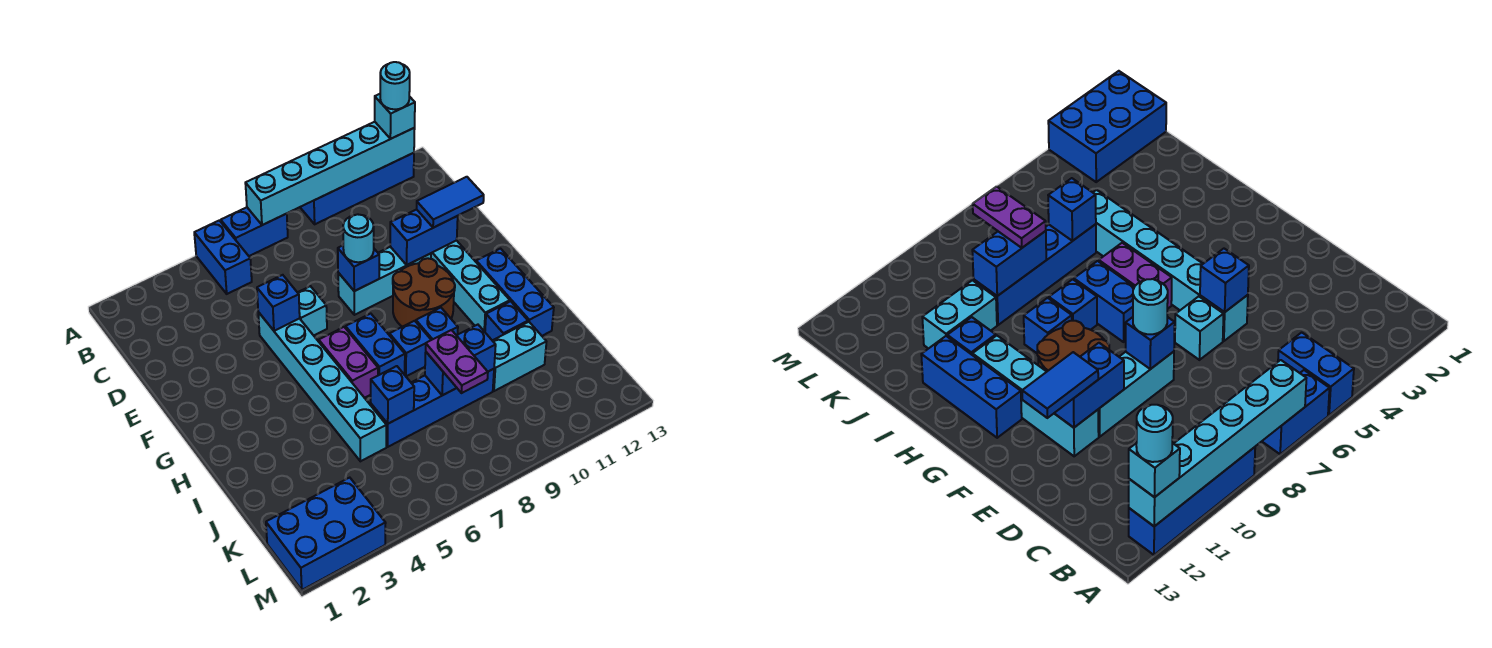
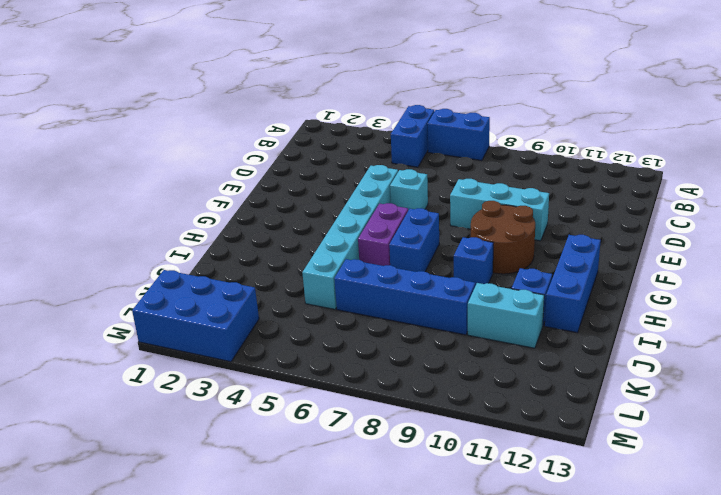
none -> blue 1x4 brick [300,153,414,224]
none -> cyan 1x4 brick [431,240,510,332]
none -> blue 1x1 brick [389,321,431,376]

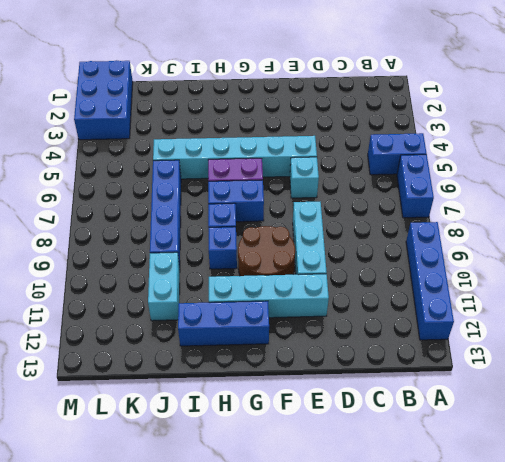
none -> blue 1x1 brick [485,301,528,340]
none -> cyan 1x6 brick [245,122,415,225]
none -> blue 1x1 brick [257,275,300,331]

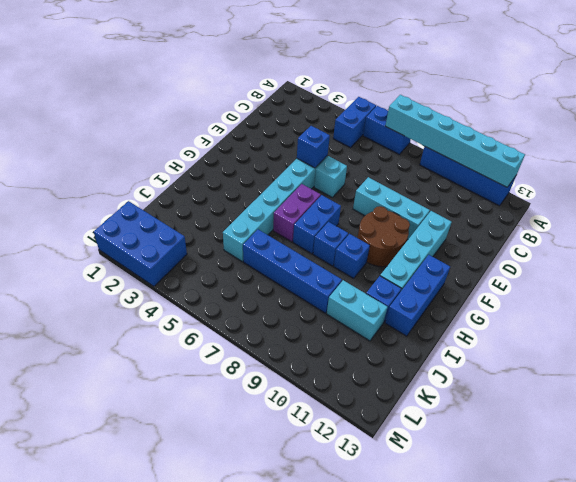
none -> blue 1x1 brick [338,245,379,291]
none -> blue 1x2 brick [390,209,458,265]
none -> blue 1x1 brick [371,366,414,424]

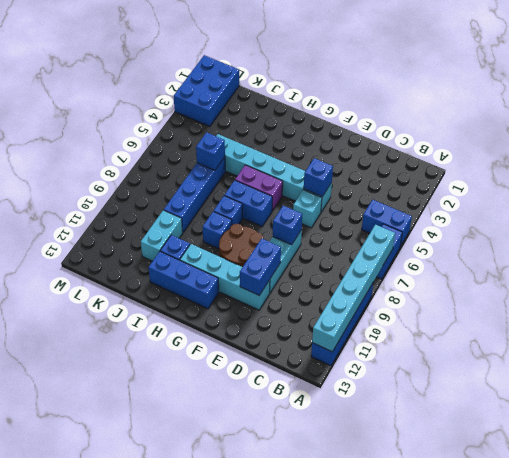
none -> blue 1x2 brick [425,325,496,395]
none -> cyan 1x1 brick [375,94,415,139]
none -> cyan 1x1 round brick [343,214,374,262]

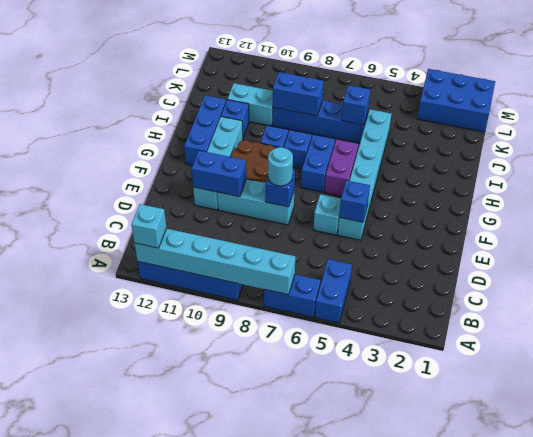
none -> blue 1x2 tile [417,177,484,228]
none -> purple 1x2 plate [426,330,488,393]
none -> cyan 1x1 round brick [380,62,410,109]

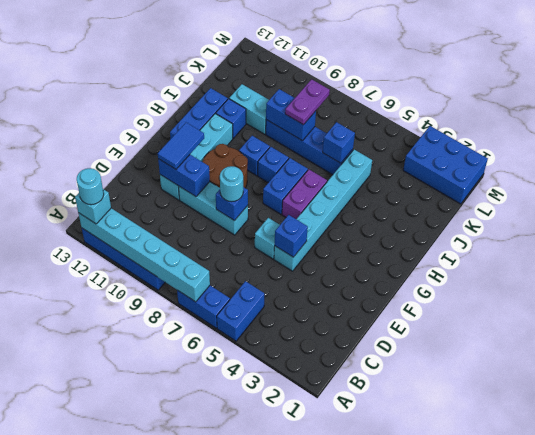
blue 1x2 tile [158,123,204,169] -> blue 1x2 tile turned to [417,177,484,228]

